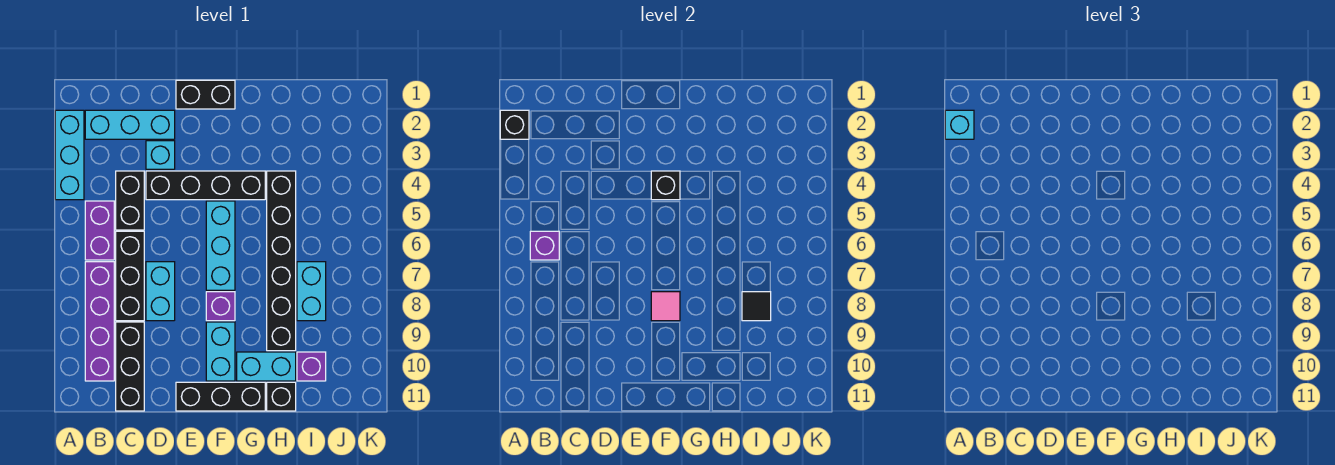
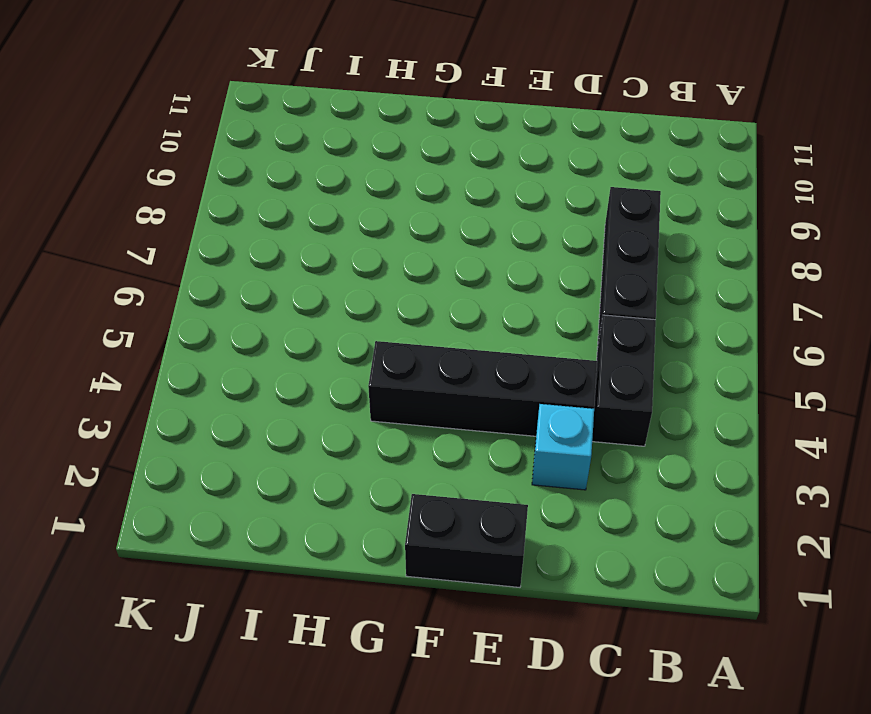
none -> cyan 1x3 brick [55,110,84,200]
none -> cyan 1x3 brick [85,110,175,139]
none -> purple 1x2 brick [85,201,114,260]

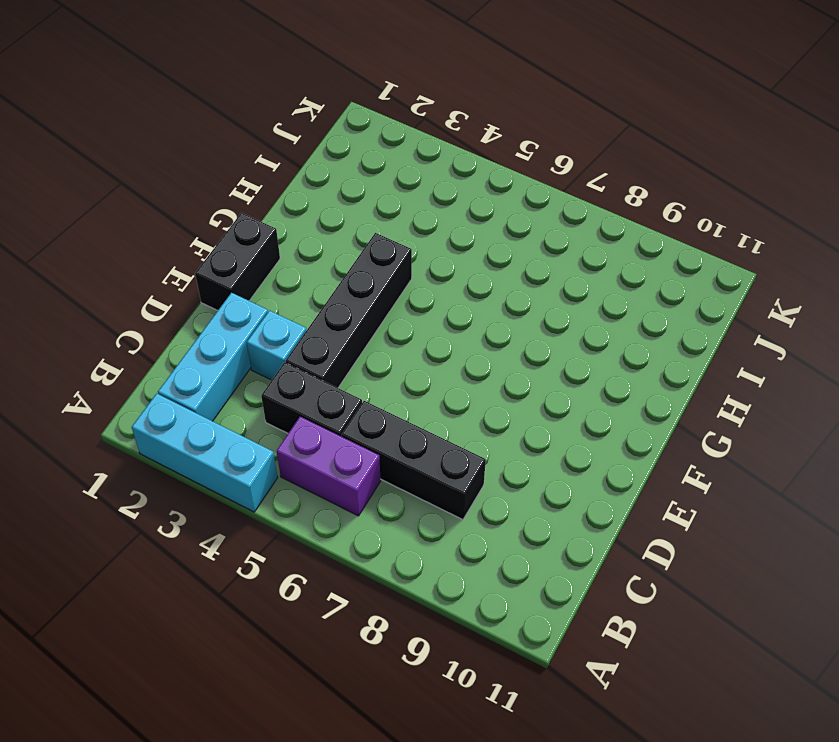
none -> purple 1x4 brick [85,262,114,381]
none -> black 1x3 brick [116,322,144,411]
none -> cyan 1x2 brick [146,262,175,321]

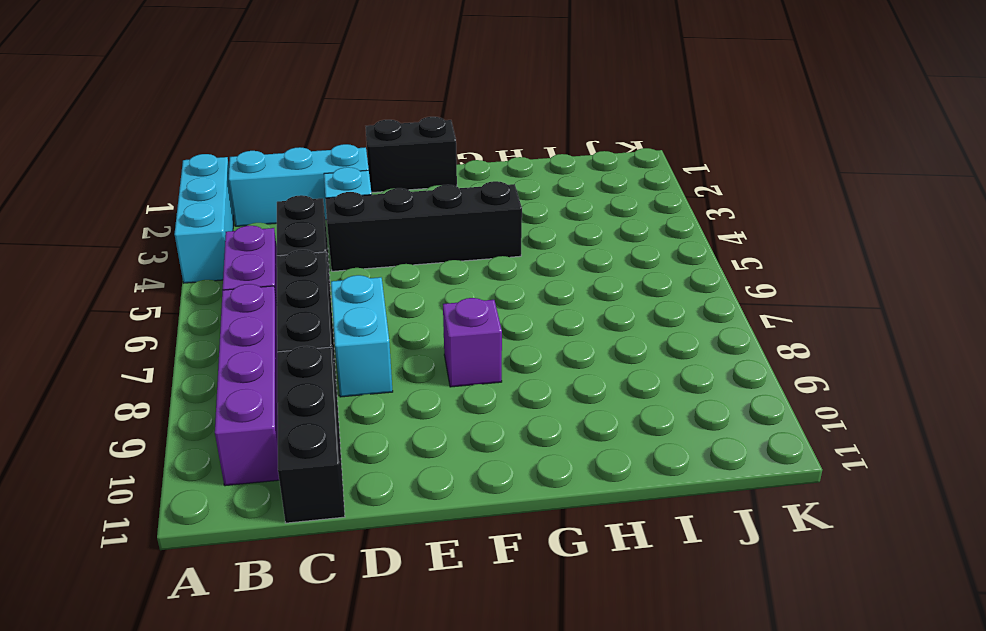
none -> black 1x3 brick [176,382,265,411]
none -> cyan 1x3 brick [206,201,235,290]
none -> cyan 1x2 brick [206,322,235,381]

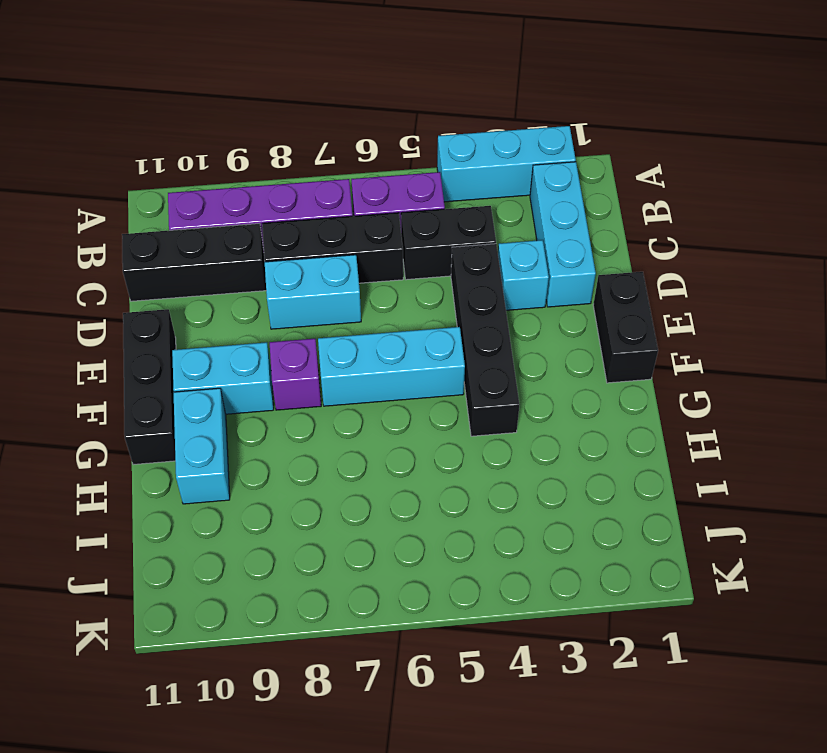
none -> black 1x6 brick [267,171,296,351]
none -> black 1x1 brick [267,382,296,411]
none -> cyan 1x2 brick [297,262,326,321]

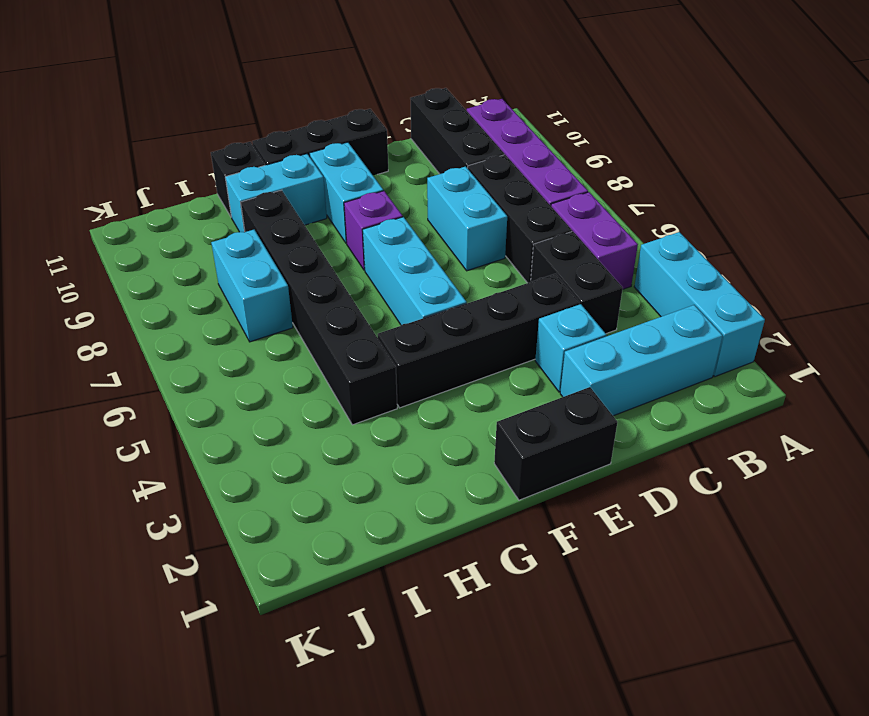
none -> purple 1x1 brick [297,352,326,381]
none -> black 1x1 brick [500,110,529,139]
none -> purple 1x1 brick [530,231,559,260]

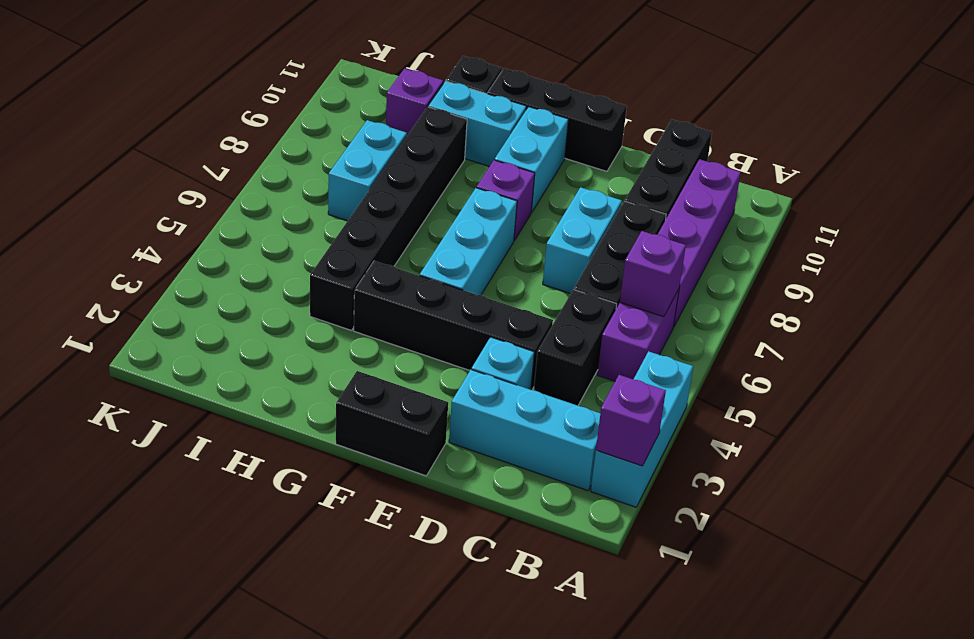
purple 1x1 brick [596,375,666,466] -> black 1x1 brick [500,110,529,139]
none -> black 1x1 brick [651,171,680,200]
none -> pink 1x1 tile [651,292,680,321]
none -> black 1x1 tile [742,292,771,321]

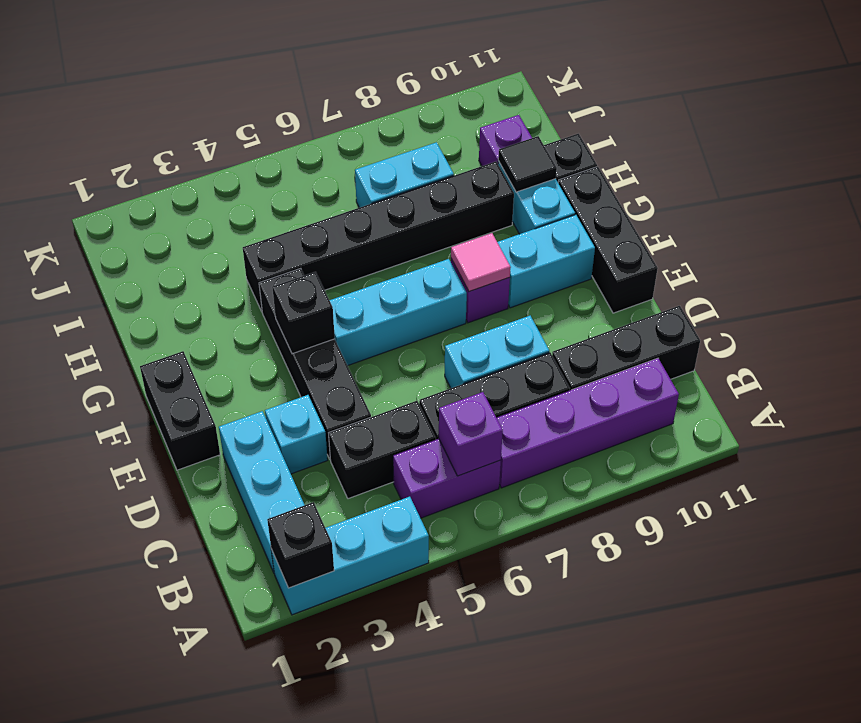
black 1x1 tile [498,136,557,192] -> black 1x1 tile moved to [742,292,771,321]
none -> cyan 1x1 brick [945,110,974,139]

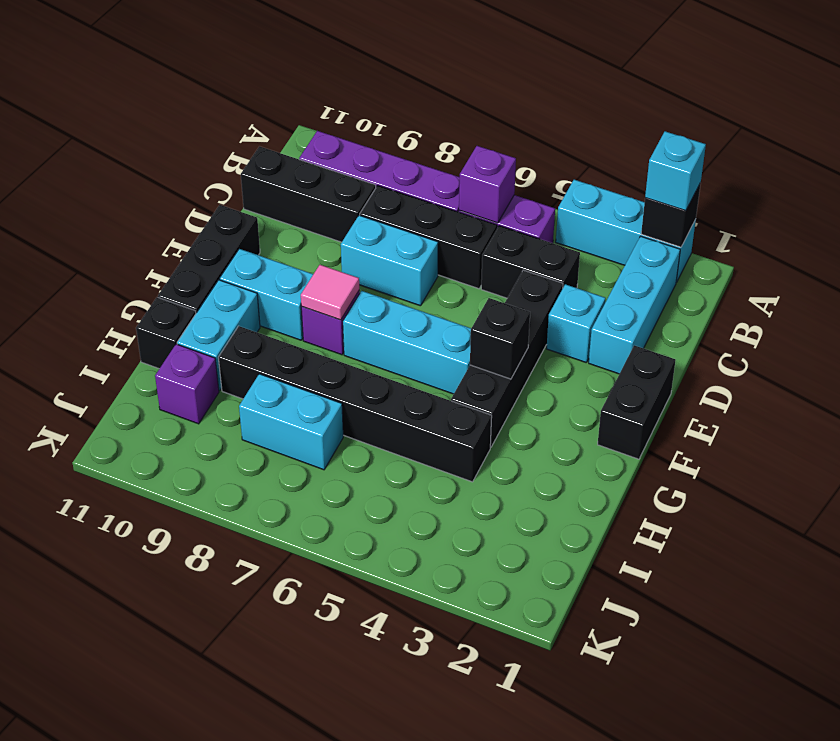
none -> black 1x1 tile [742,292,771,321]

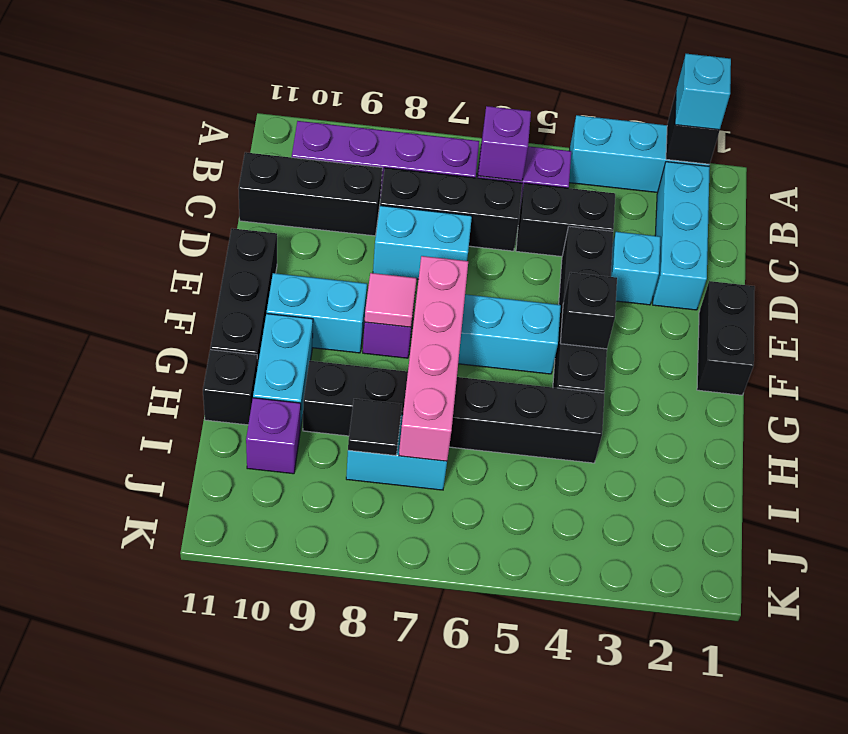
pink 1x4 brick [399,256,468,461] -> none

